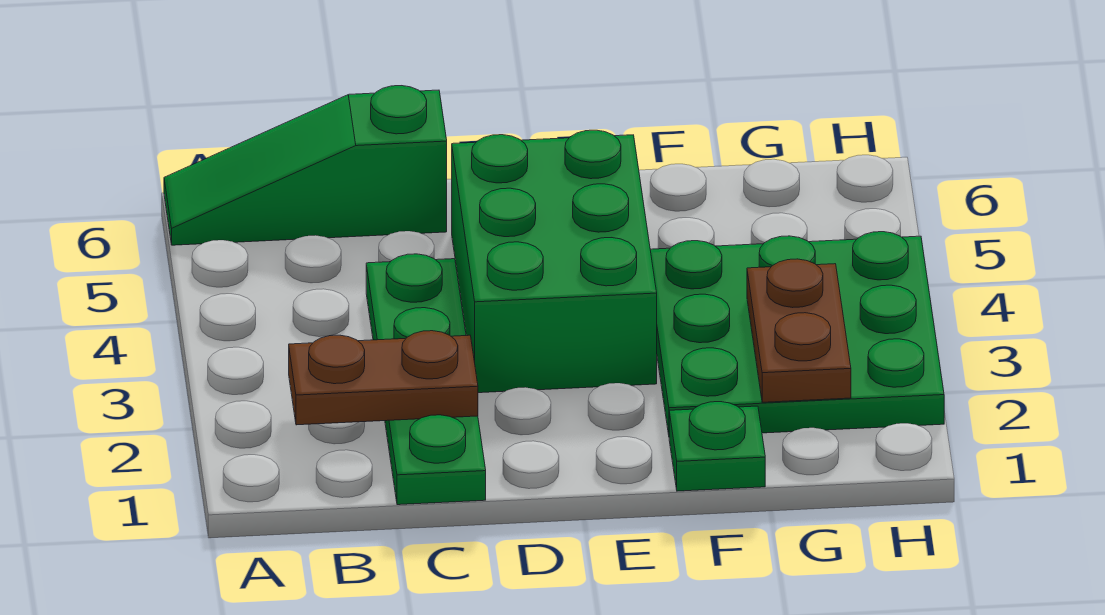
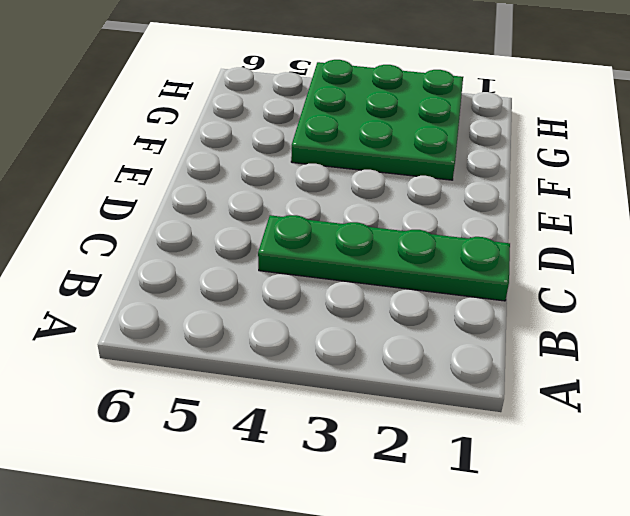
none -> green 1x3 slope [164,86,447,245]
none -> green 2x3 brick [452,130,657,393]

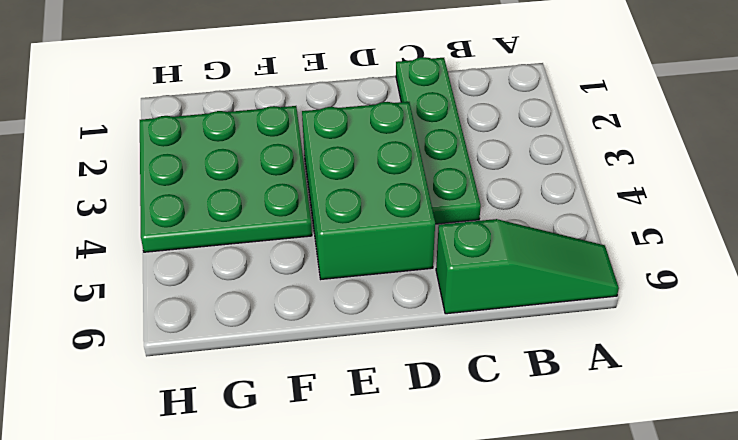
none -> green 1x1 plate [669,402,765,491]
none -> brown 1x2 plate [289,331,478,425]

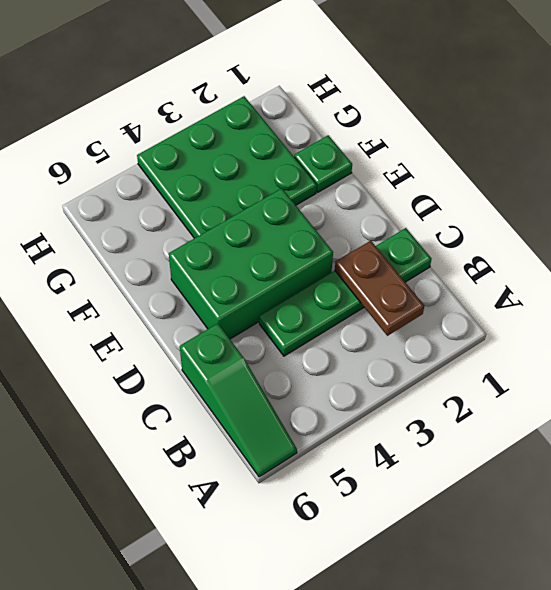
none -> brown 1x2 plate [747,259,851,402]

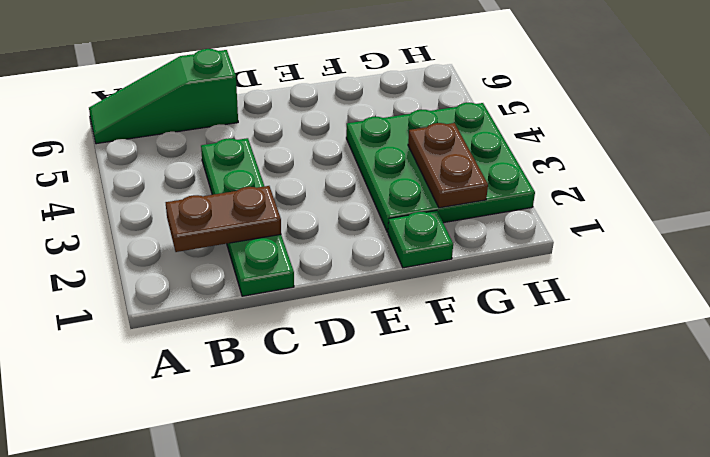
none -> green 2x3 brick [452,130,657,393]

